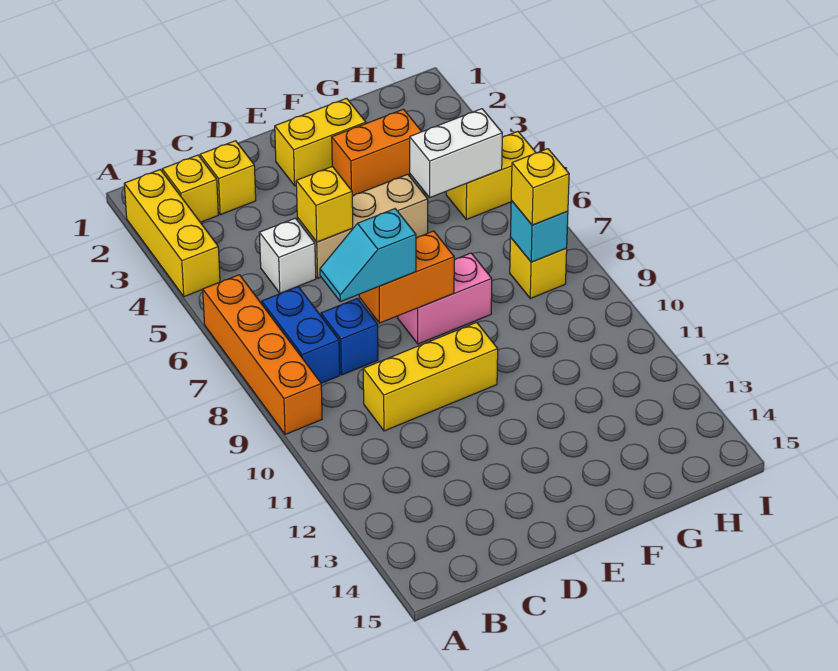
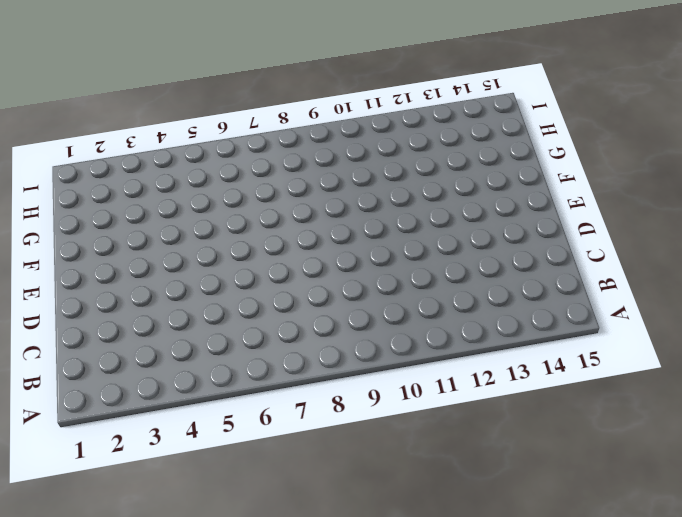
none -> yellow 1x3 brick [124,170,220,297]
none -> orange 1x4 brick [203,275,322,434]
none -> yellow 1x1 brick [162,155,218,222]

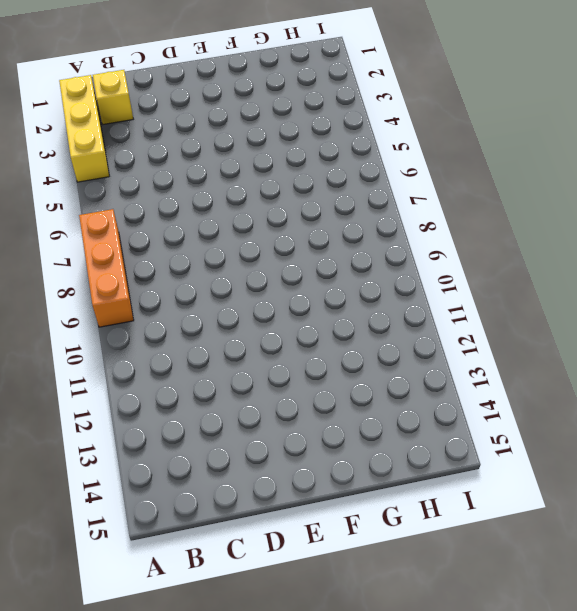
orange 1x3 brick [79,209,134,327] -> orange 1x4 brick [203,275,322,434]
none -> blue 1x2 brick [261,287,340,383]
none -> yellow 1x1 brick [200,141,256,215]
none -> white 1x1 brick [259,218,316,293]

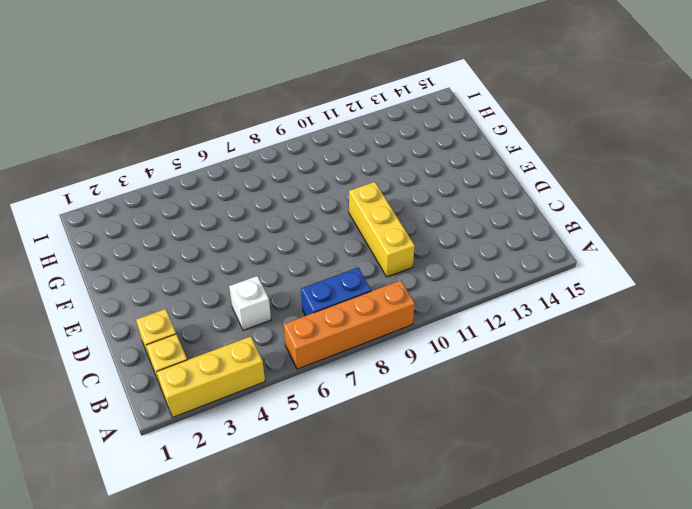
none -> blue 1x1 brick [321,298,378,375]
none -> tan 1x3 brick [297,174,428,278]
none -> yellow 1x2 brick [275,98,366,186]

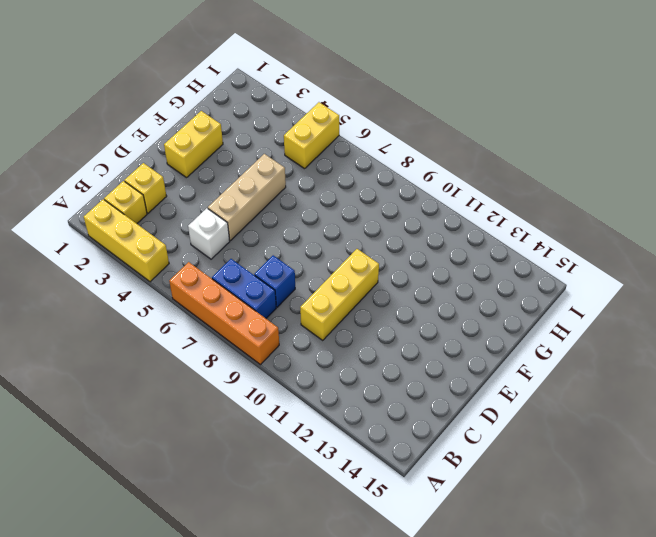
none -> pink 1x2 brick [398,253,492,344]
none -> orange 1x2 brick [332,109,422,196]
none -> yellow 1x1 brick [510,238,567,298]

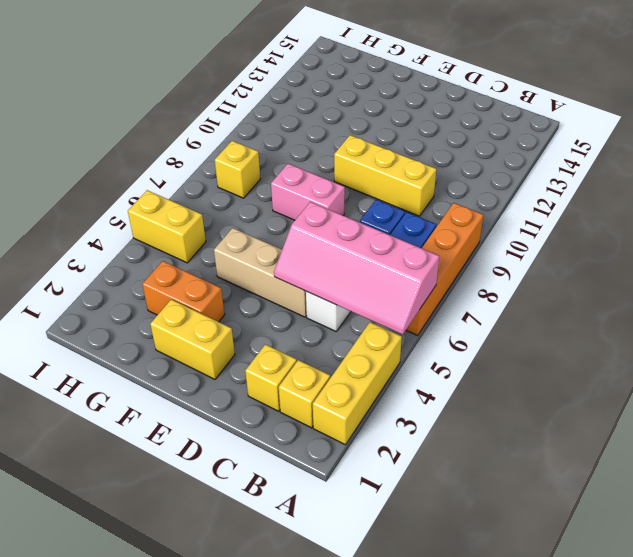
pink 2x4 slope [274,202,439,335] -> yellow 1x1 brick [296,166,353,242]
none -> orange 1x2 brick [359,231,454,323]
none -> white 1x2 brick [410,109,502,197]
none -> cyan 1x1 brick [510,201,568,262]

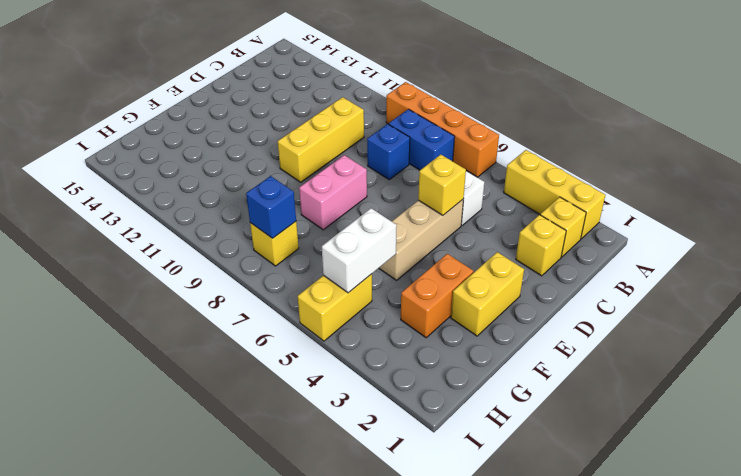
blue 1x1 brick [246,176,296,238] -> cyan 1x1 brick [510,201,568,262]
none -> orange 1x2 brick [359,231,454,323]
none -> cyan 1x2 slope [320,209,416,302]
none -> yellow 1x1 brick [511,149,569,225]

